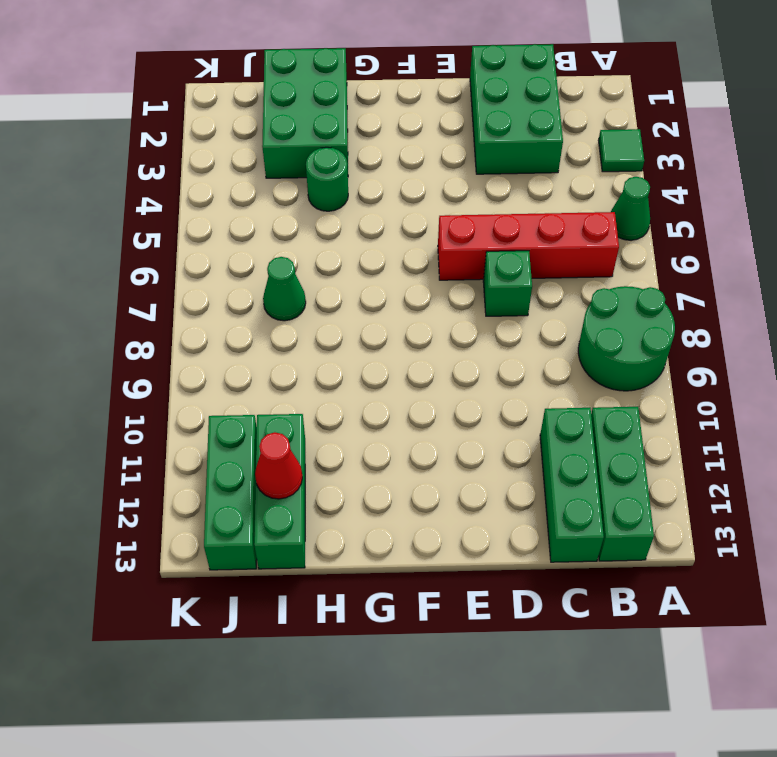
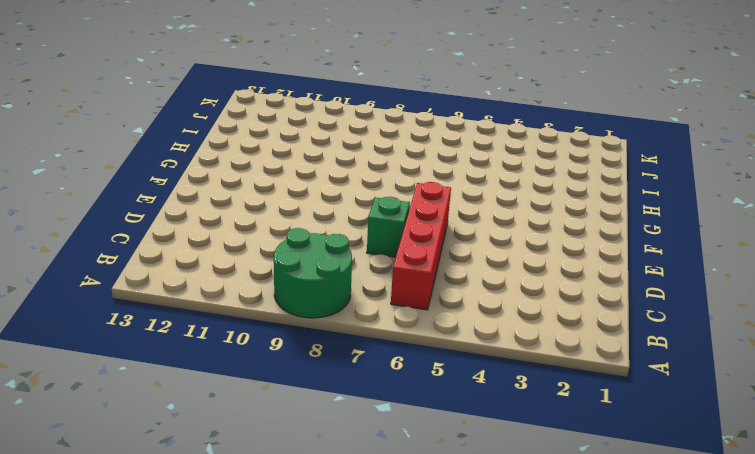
none -> green 1x1 tile [598,129,644,172]
none -> green 1x1 cone [611,177,650,240]
none -> green 1x3 brick [591,407,654,561]

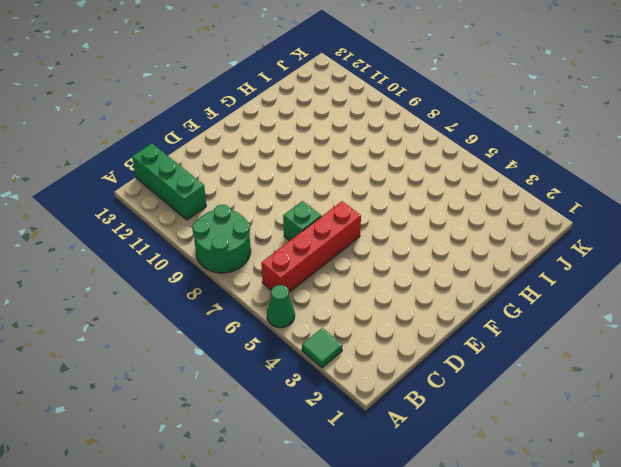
none -> green 2x3 brick [470,44,563,174]
none -> green 1x3 brick [540,408,604,562]
none -> green 2x3 brick [262,48,348,178]

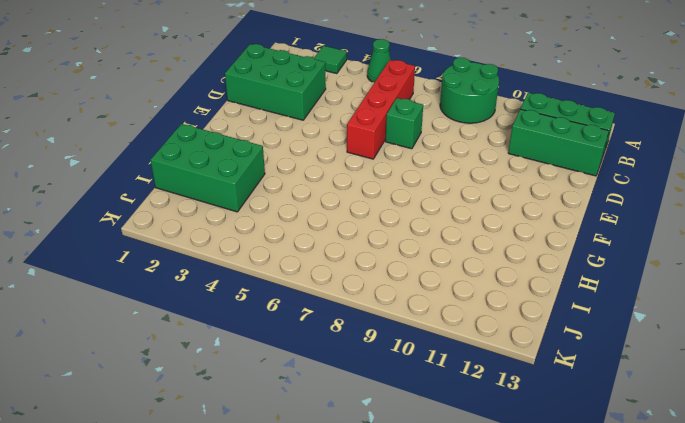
none -> green 1x1 round brick [306,147,348,211]
none -> green 1x1 cone [263,257,306,321]
none -> green 1x3 brick [254,414,305,569]

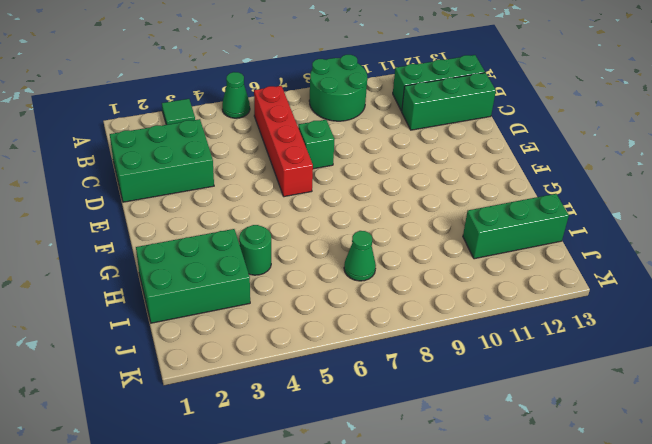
none -> green 1x3 brick [204,415,257,570]
none -> red 1x1 cone [255,432,302,499]

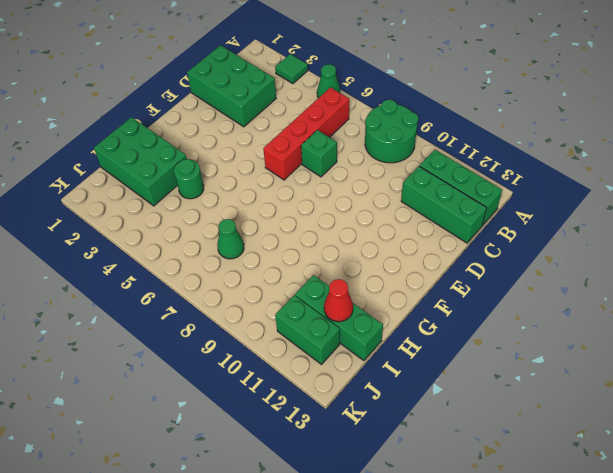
green 1x2 brick [275,295,340,364] -> green 1x3 brick [204,415,257,570]

